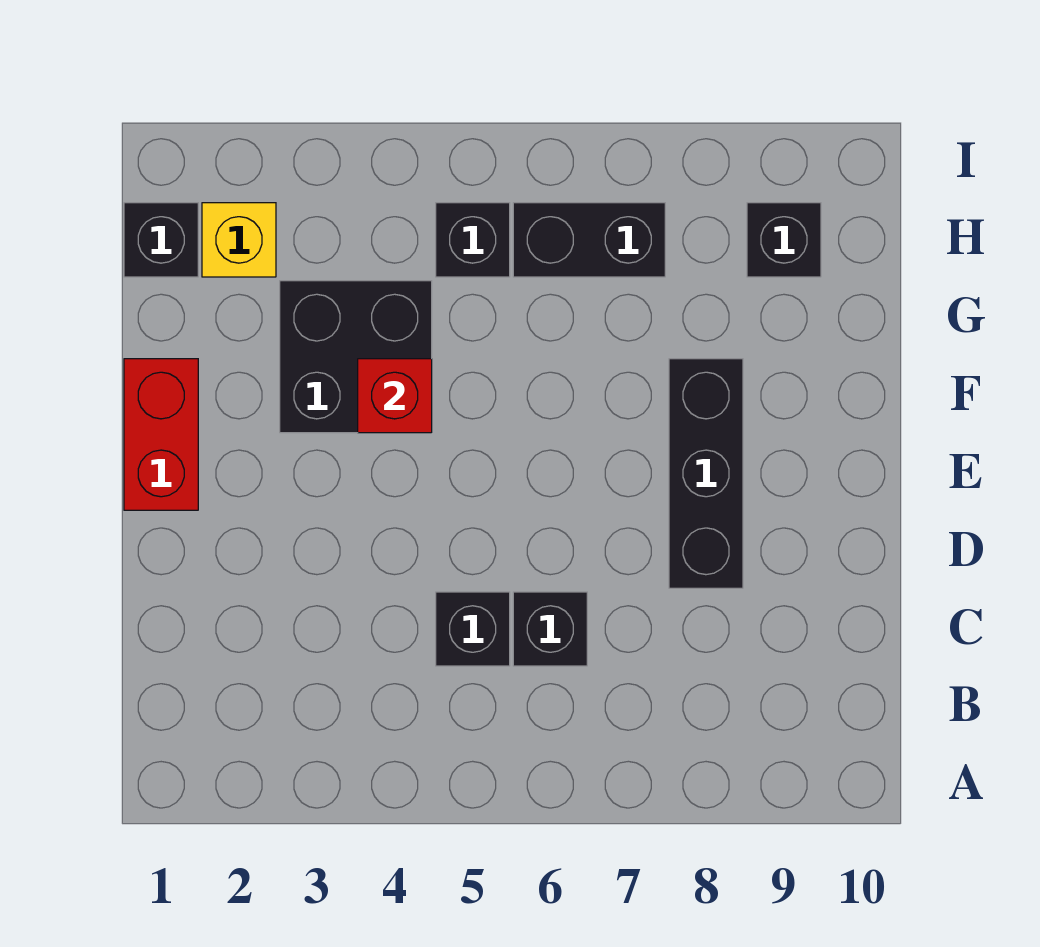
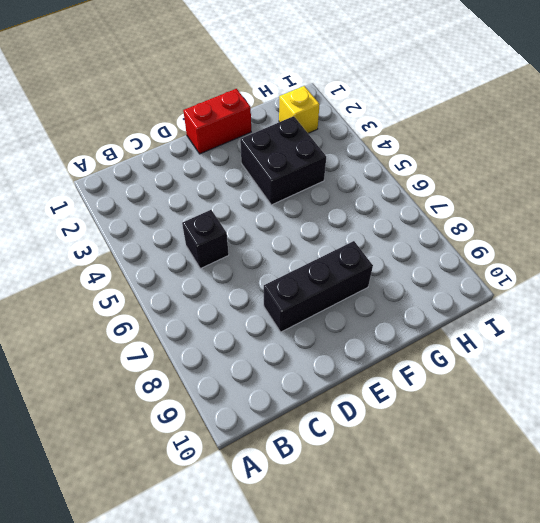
none -> black 1x1 brick [513,592,587,666]
none -> black 1x1 brick [124,203,198,277]

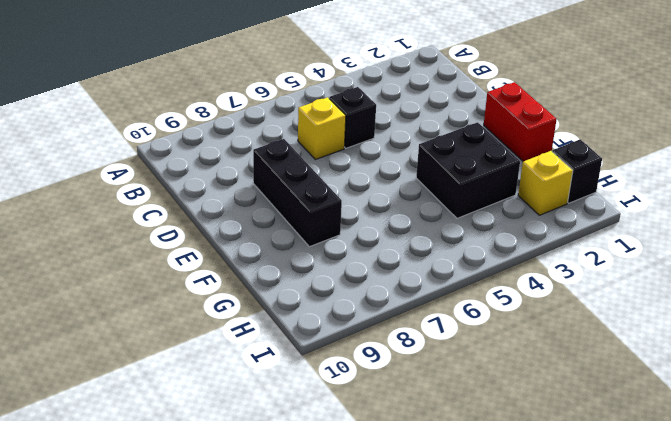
yellow 1x1 brick [298,97,346,159] -> black 1x1 brick [513,592,587,666]
none -> black 1x1 brick [436,203,510,277]
none -> black 1x2 brick [513,203,665,277]

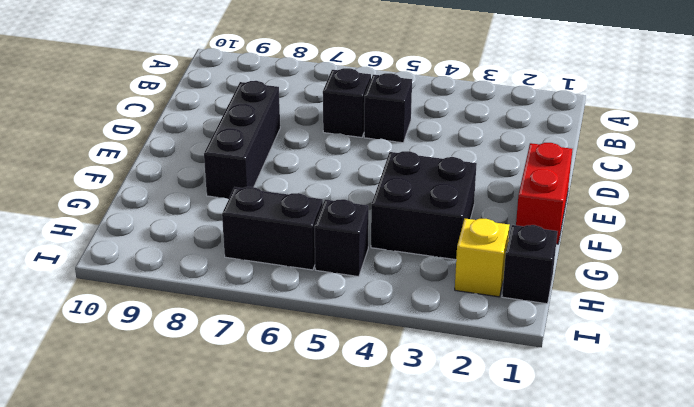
none -> black 1x1 brick [747,203,821,277]
none -> red 1x1 brick [358,359,432,433]

